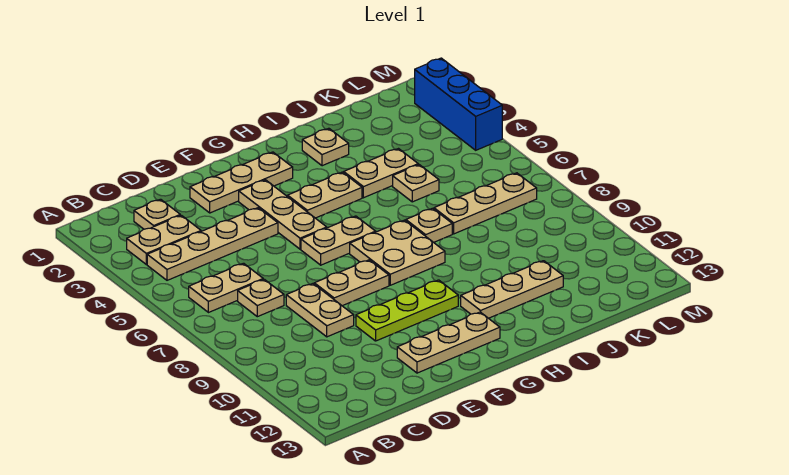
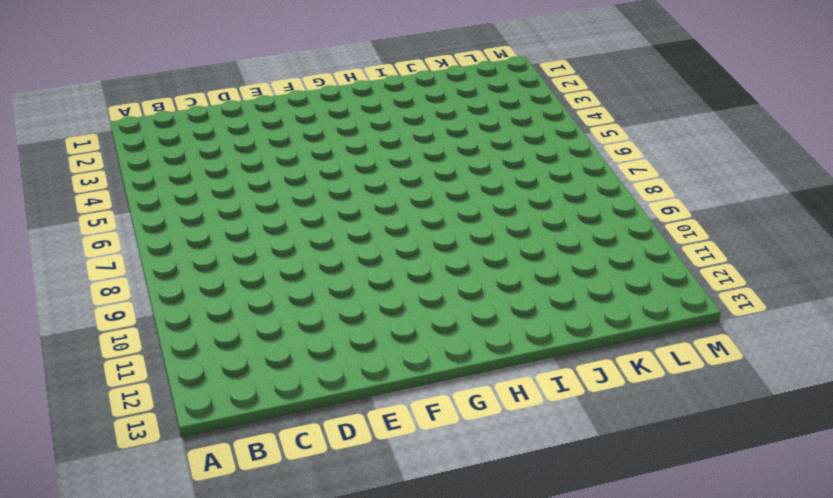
none -> tan 1x2 plate [127,215,201,264]
none -> tan 1x4 plate [147,208,278,280]
none -> tan 1x2 plate [189,263,263,313]

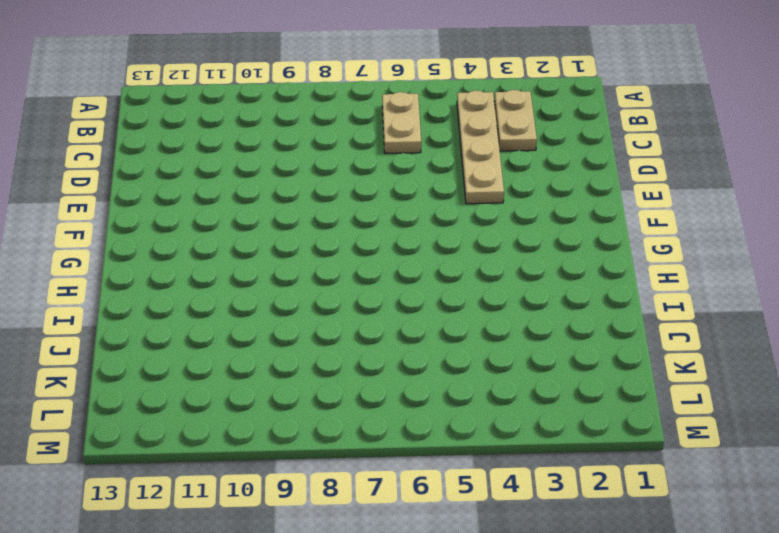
none -> tan 1x1 plate [134,199,180,229]
none -> tan 1x1 plate [238,279,284,317]
none -> tan 1x2 plate [286,284,354,337]

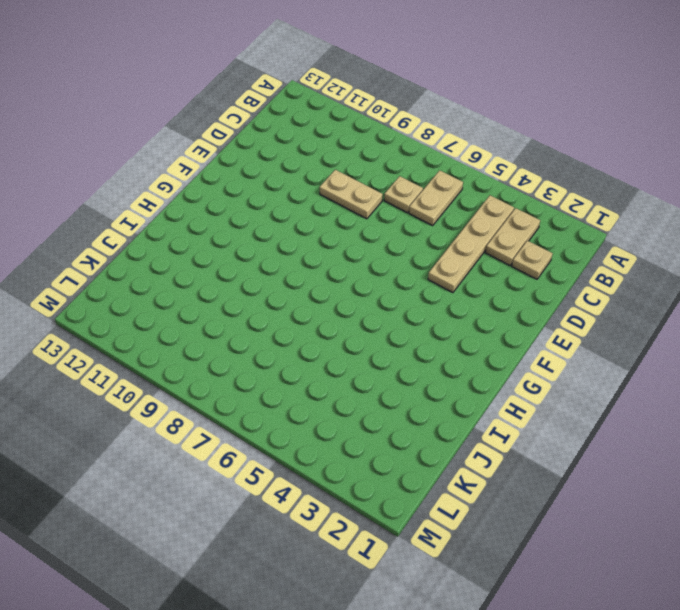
none -> tan 1x3 plate [190,152,293,213]
none -> tan 1x2 plate [314,260,389,306]
none -> lime 1x3 plate [356,280,458,341]

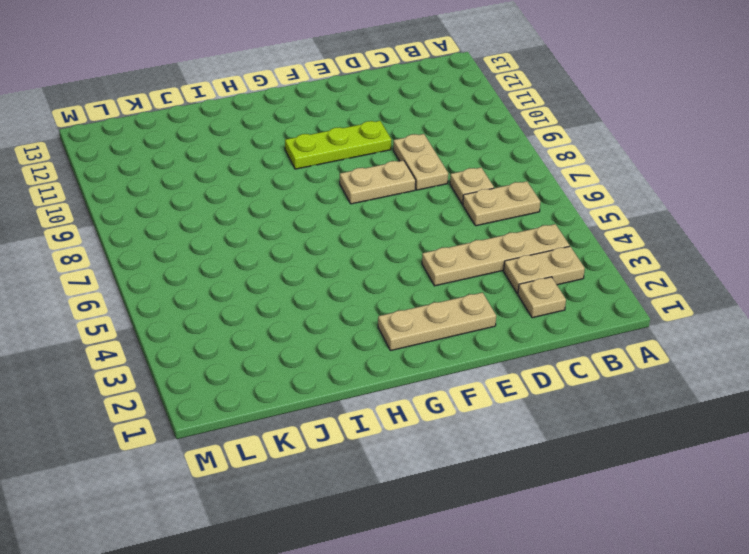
none -> tan 1x3 plate [397,312,500,373]
none -> tan 1x3 plate [239,180,327,249]
none -> tan 1x2 plate [301,216,376,265]

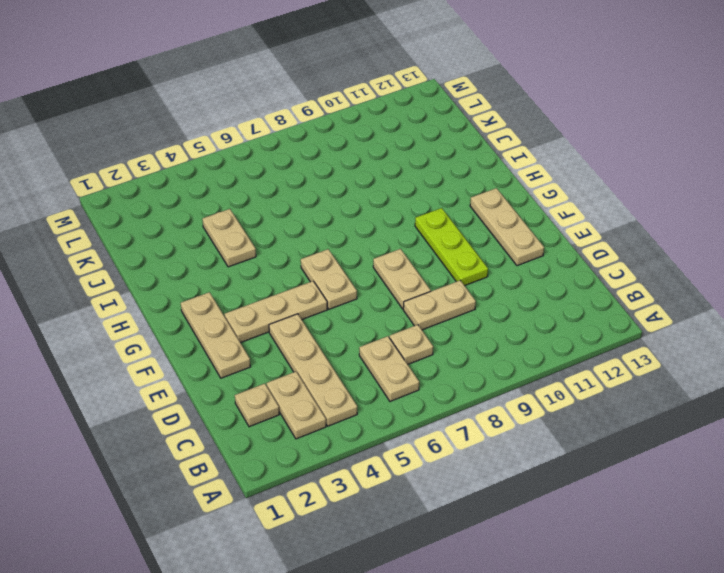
none -> tan 1x2 plate [288,172,362,218]
none -> tan 2x2 plate [350,220,445,285]
none -> tan 1x3 plate [461,261,563,318]

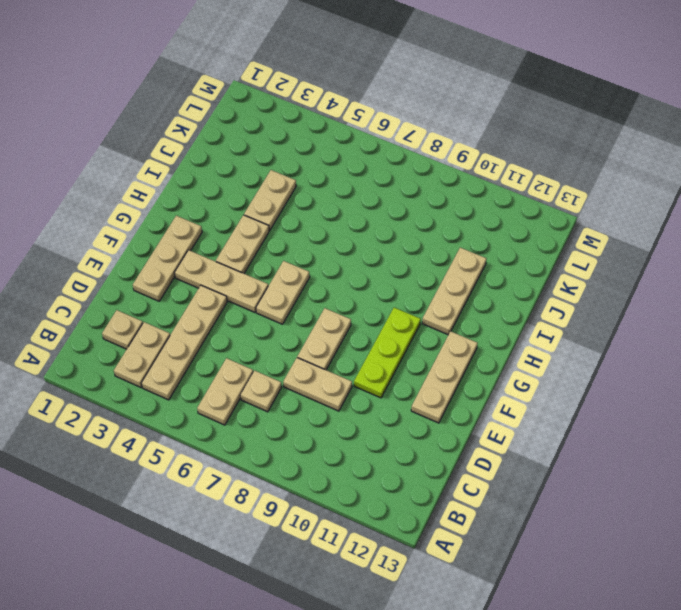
none -> tan 2x2 plate [350,220,445,285]
none -> tan 1x1 plate [302,128,349,166]
none -> tan 1x1 plate [406,208,452,242]

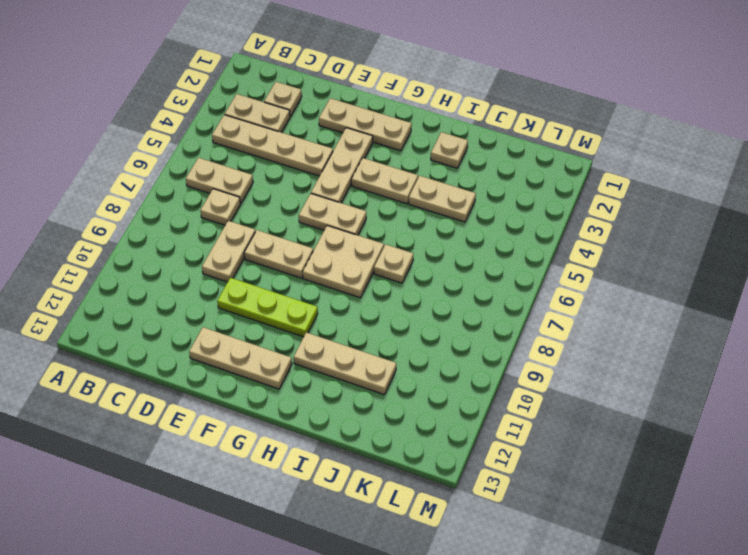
none -> tan 1x1 plate [393,165,439,202]
none -> tan 1x3 plate [434,173,537,234]
none -> blue 1x3 brick [415,58,502,150]

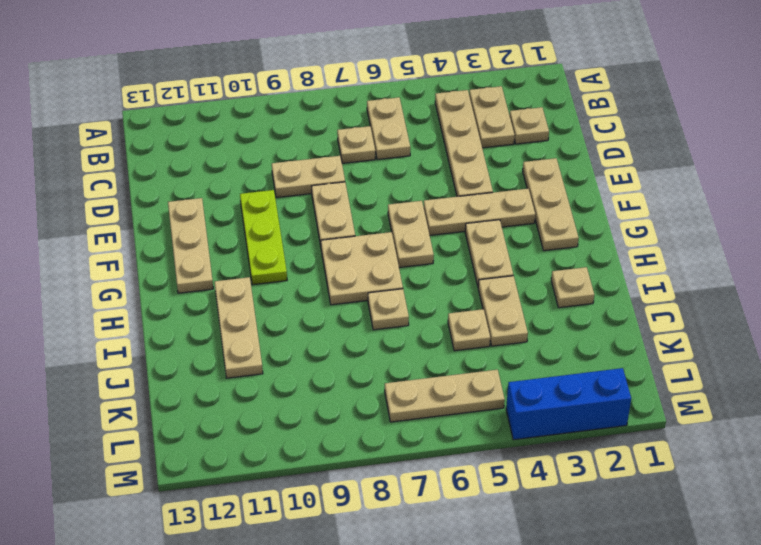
tan 1x3 plate [385,370,505,422] -> tan 1x3 plate turned to [434,173,537,234]

